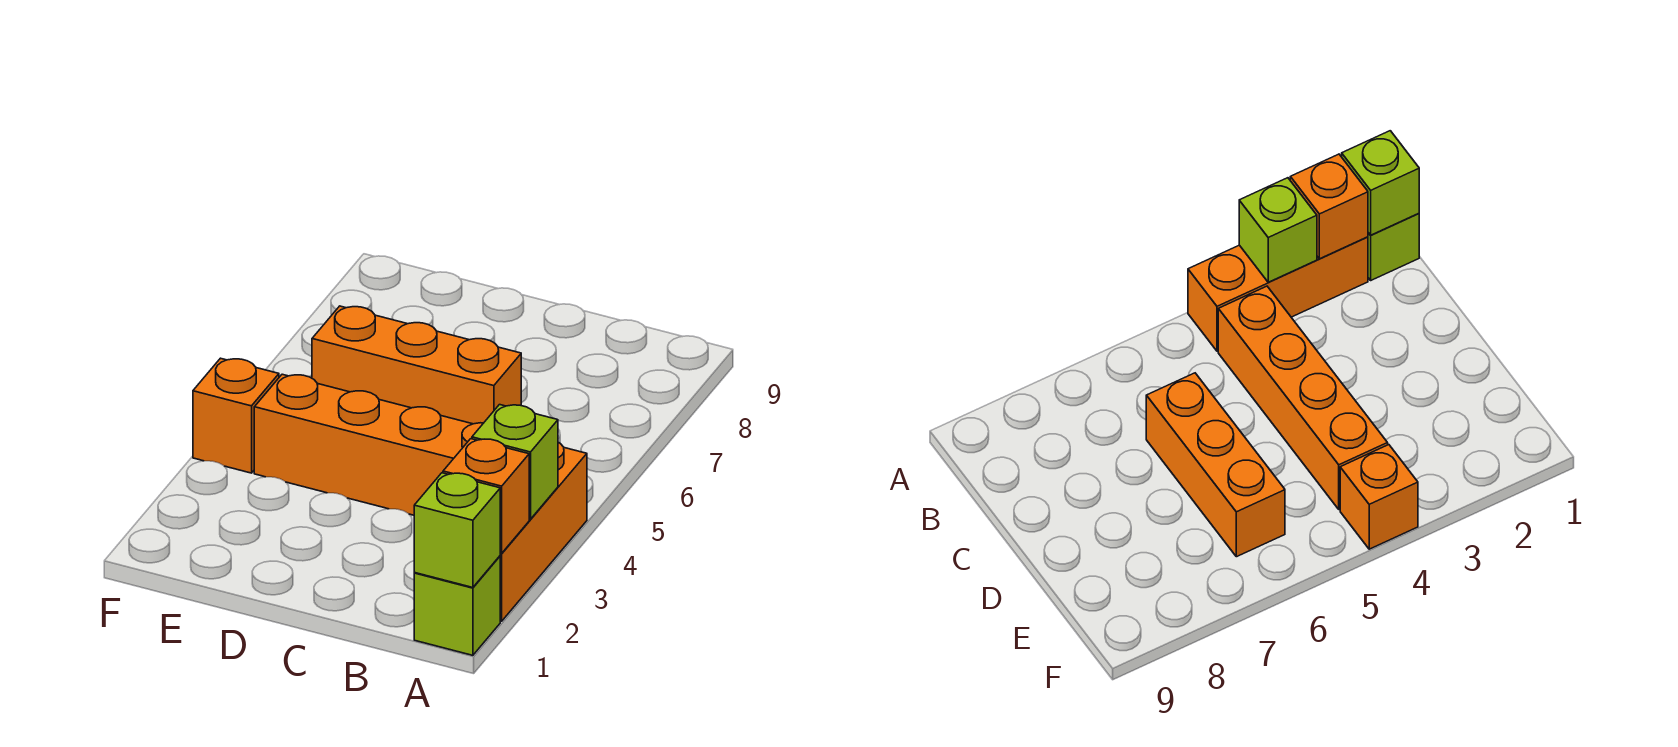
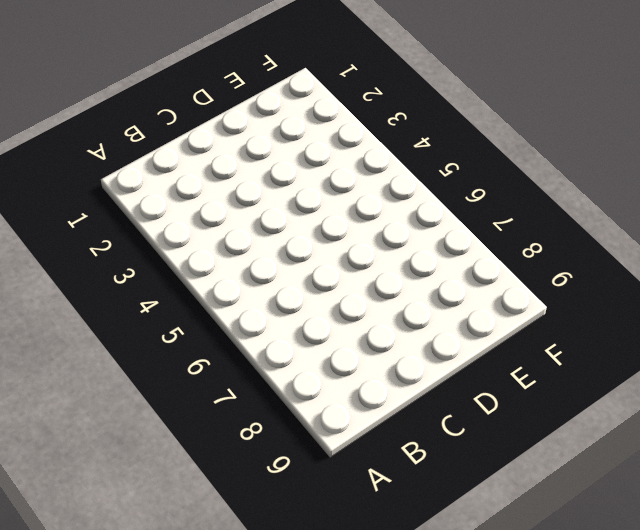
none -> lime 1x1 brick [414,556,500,655]
none -> orange 1x3 brick [500,442,587,621]

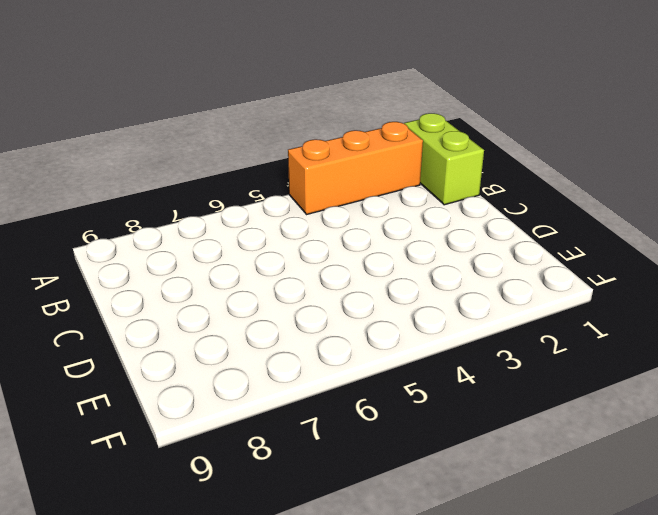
lime 1x2 brick [404,113,484,205] -> lime 1x1 brick [414,556,500,655]
none -> orange 1x4 brick [254,374,483,515]
none -> orange 1x3 brick [312,306,521,424]

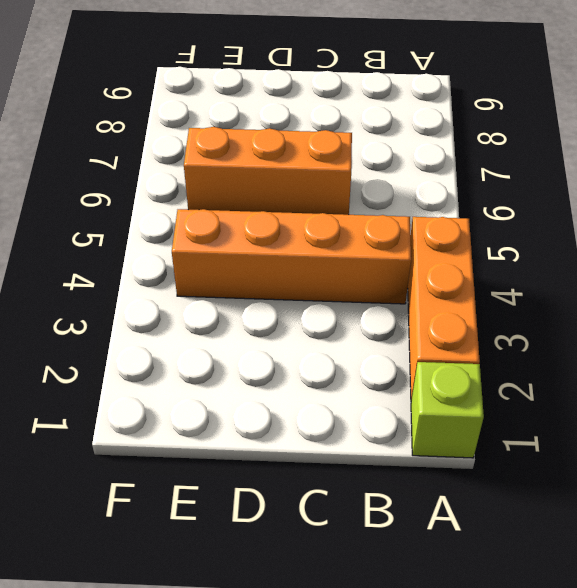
none -> orange 1x1 brick [193,358,279,473]
none -> lime 1x1 brick [414,473,500,588]

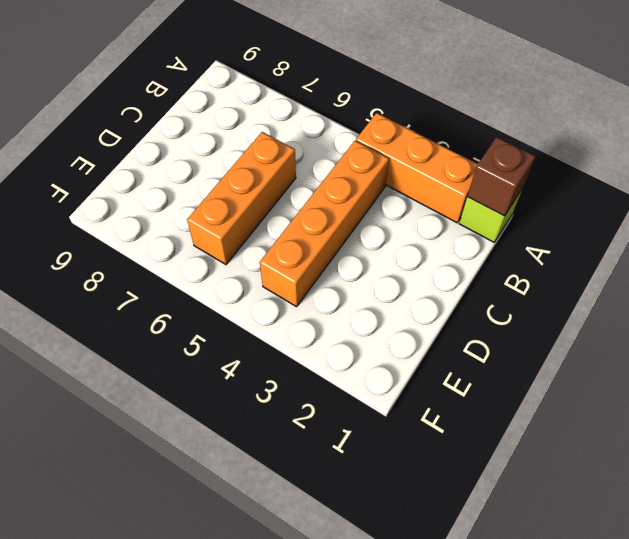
brown 1x1 brick [467,137,535,216] -> lime 1x1 brick [414,473,500,588]
none -> orange 1x1 brick [193,358,279,473]
none -> orange 1x1 brick [443,439,529,553]

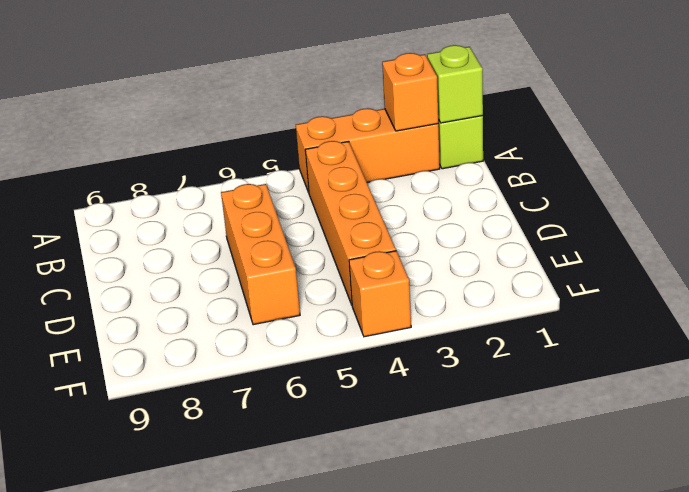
none -> lime 1x1 brick [472,405,558,519]

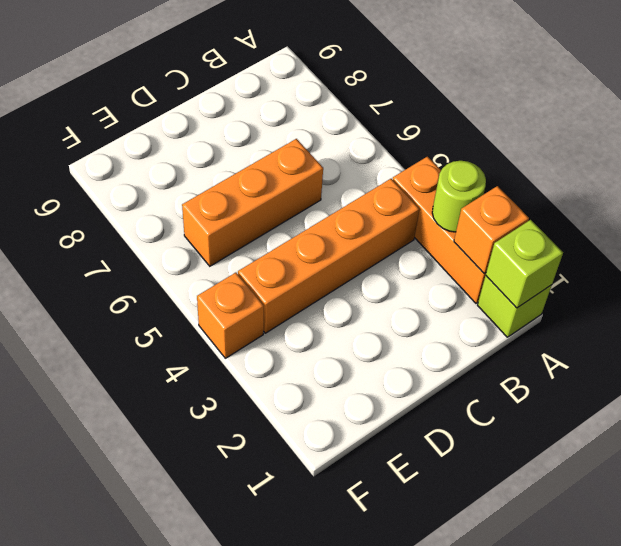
lime 1x1 round brick [432,161,486,232] -> lime 1x1 brick [472,405,558,519]

